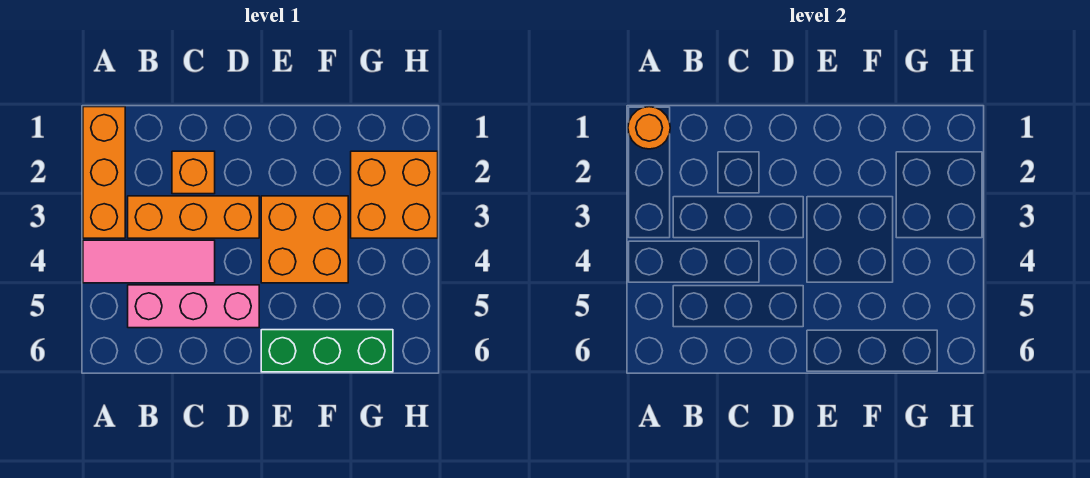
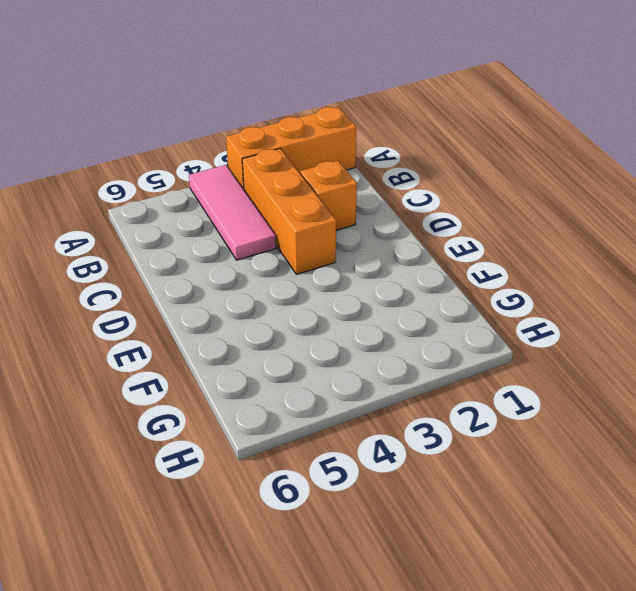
none -> pink 1x3 brick [128,285,259,328]
none -> orange 2x2 brick [261,196,348,283]

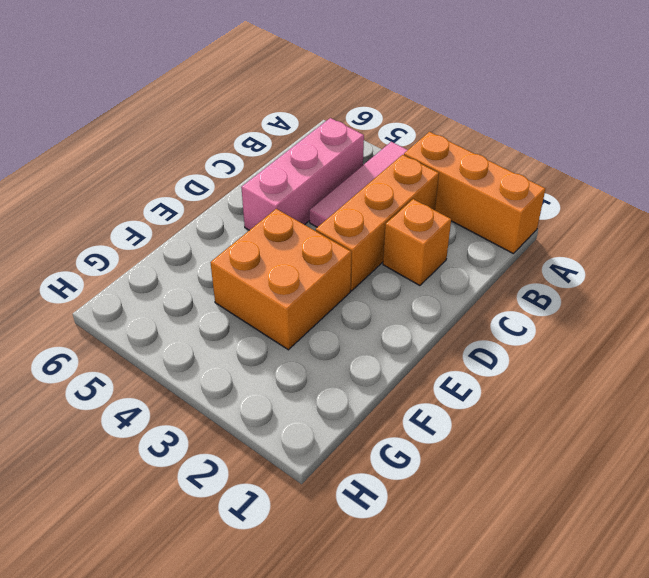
none -> green 1x3 brick [261,330,393,372]
none -> orange 2x2 brick [351,151,438,238]

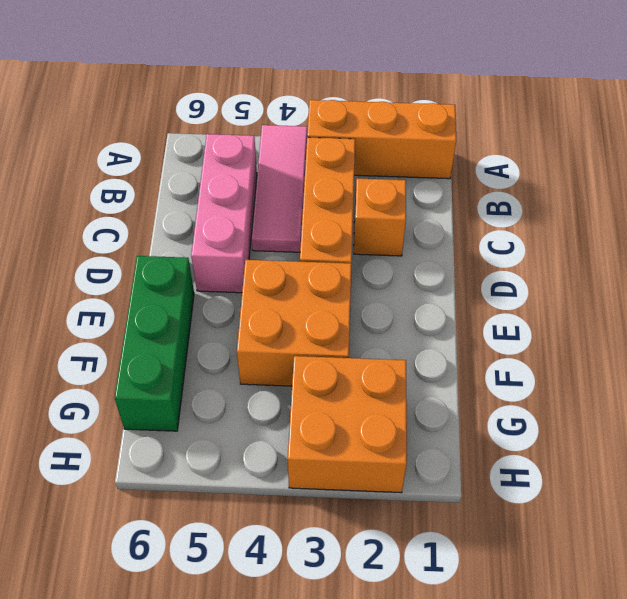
none -> orange 1x1 round brick [628,107,670,149]

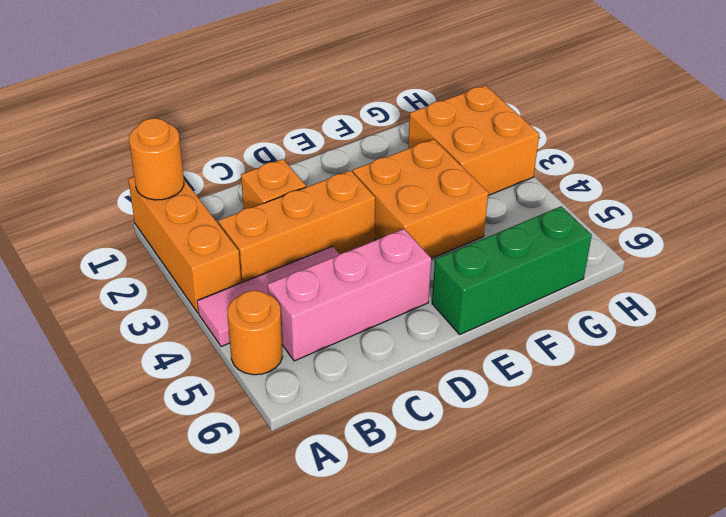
orange 1x1 round brick [228,290,283,375] -> none

